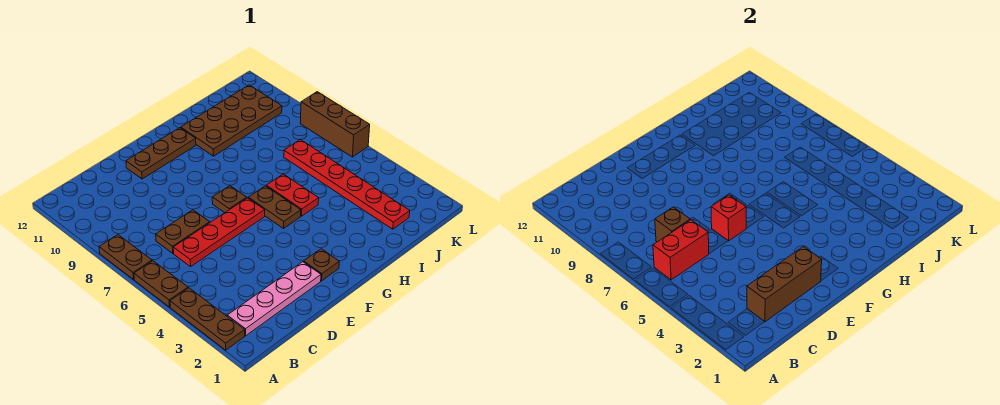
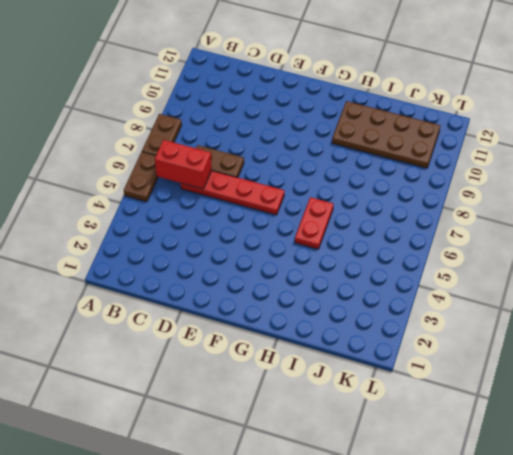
none -> brown 1x3 plate [170,288,245,350]
none -> pink 1x4 plate [227,262,321,336]
none -> brown 1x3 plate [126,128,196,179]

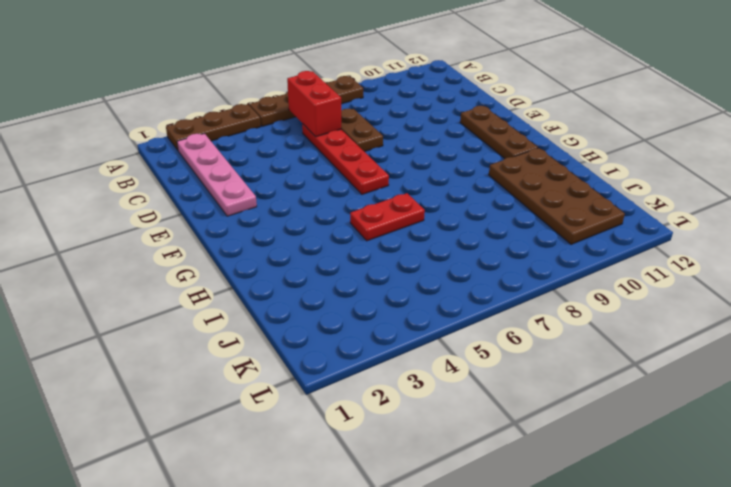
none -> brown 1x1 plate [304,249,339,281]
none -> brown 1x1 plate [212,186,247,213]
none -> brown 1x2 plate [248,186,301,229]

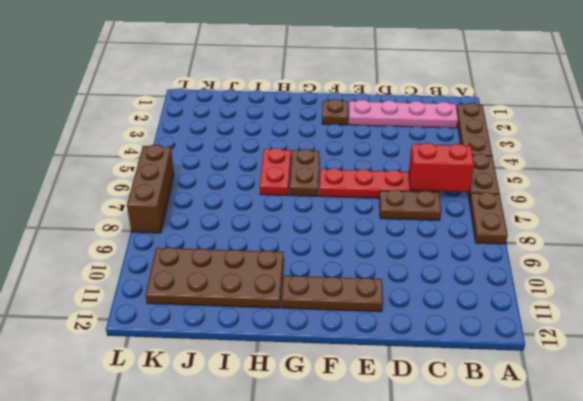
none -> brown 1x1 plate [212,186,247,213]
none -> red 1x6 plate [284,140,410,229]
none -> brown 1x3 brick [747,247,822,322]

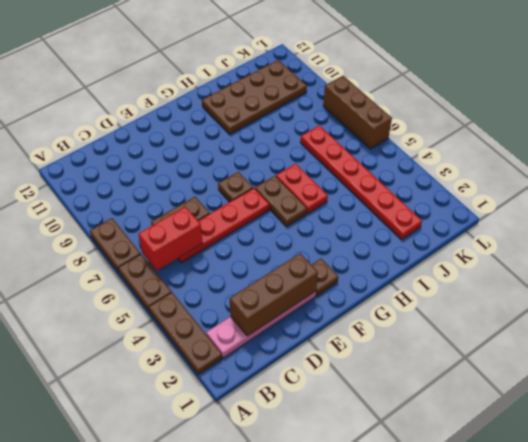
none -> brown 1x3 plate [126,128,196,179]
none -> brown 1x1 brick [655,207,690,242]
none -> red 1x1 brick [711,195,746,241]

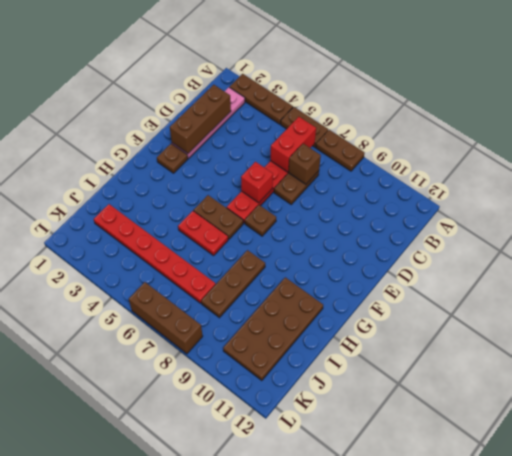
brown 1x3 plate [201,250,265,318] -> brown 1x3 plate moved to [126,128,196,179]

